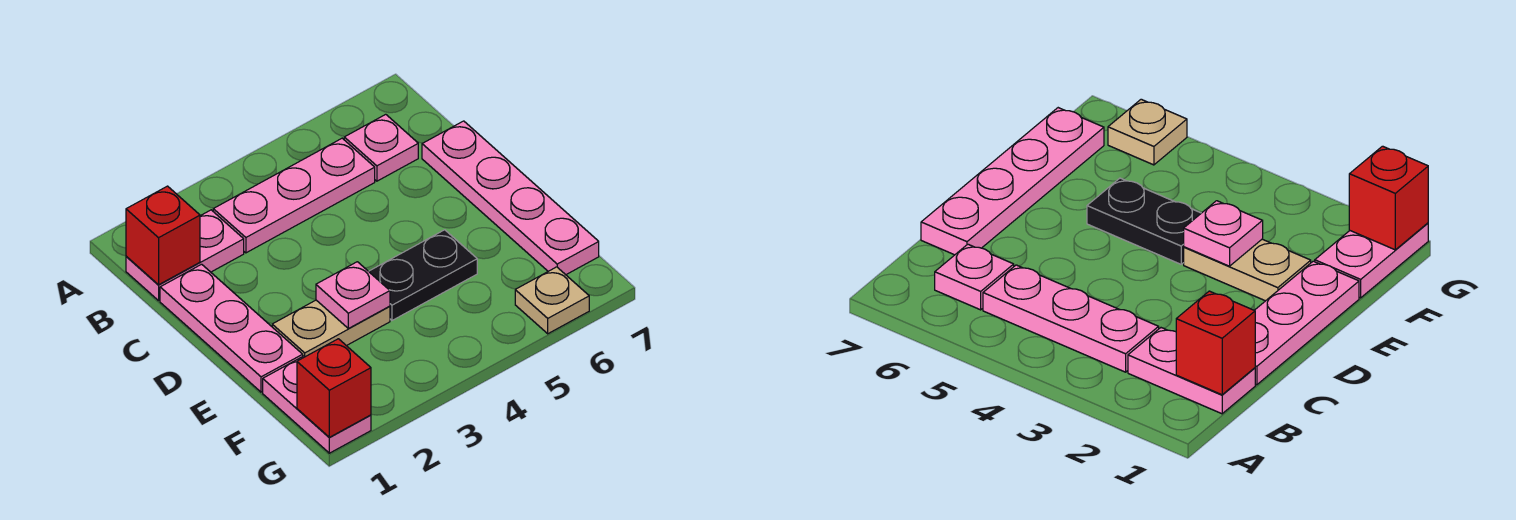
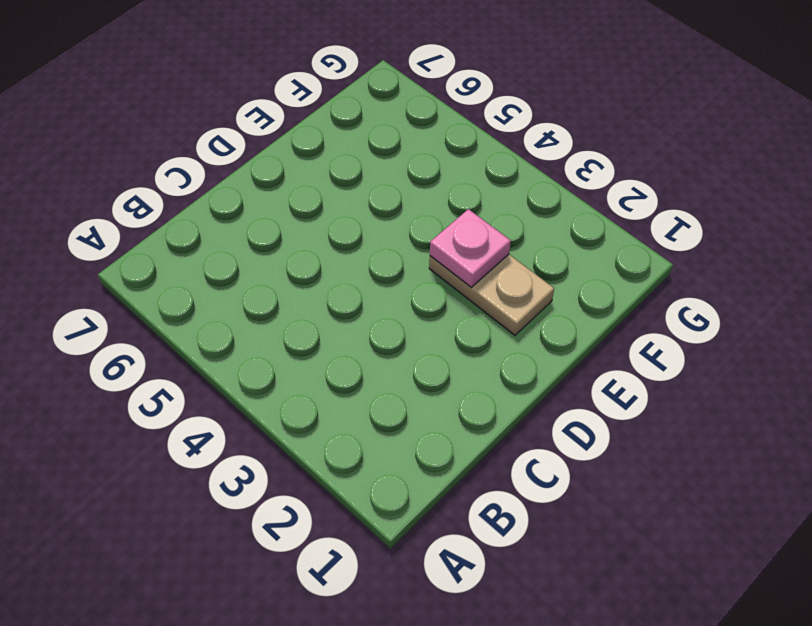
none -> pink 1x2 plate [126,210,244,301]
none -> pink 1x3 plate [213,138,375,253]
none -> pink 1x1 plate [344,114,418,181]

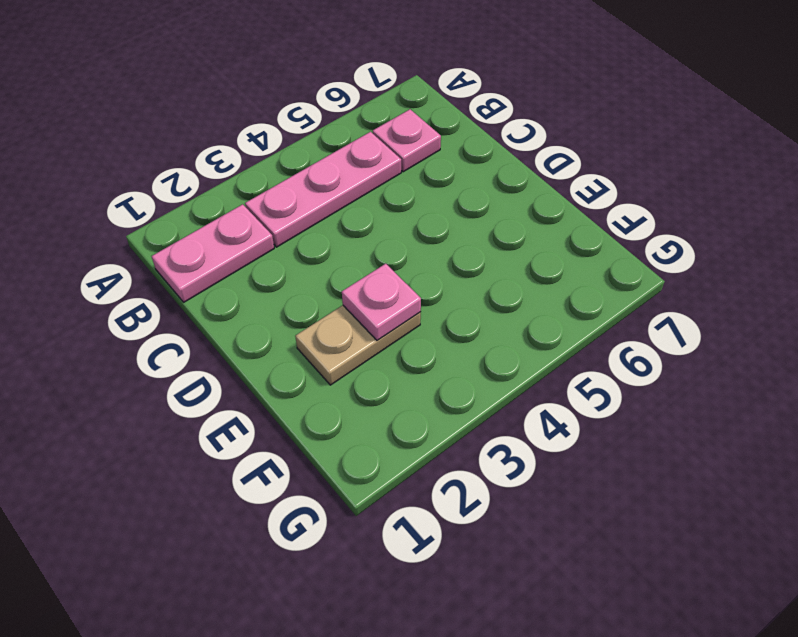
none -> pink 1x3 plate [160,264,303,392]
none -> pink 1x4 plate [422,121,599,275]
none -> black 1x2 plate [369,230,477,320]

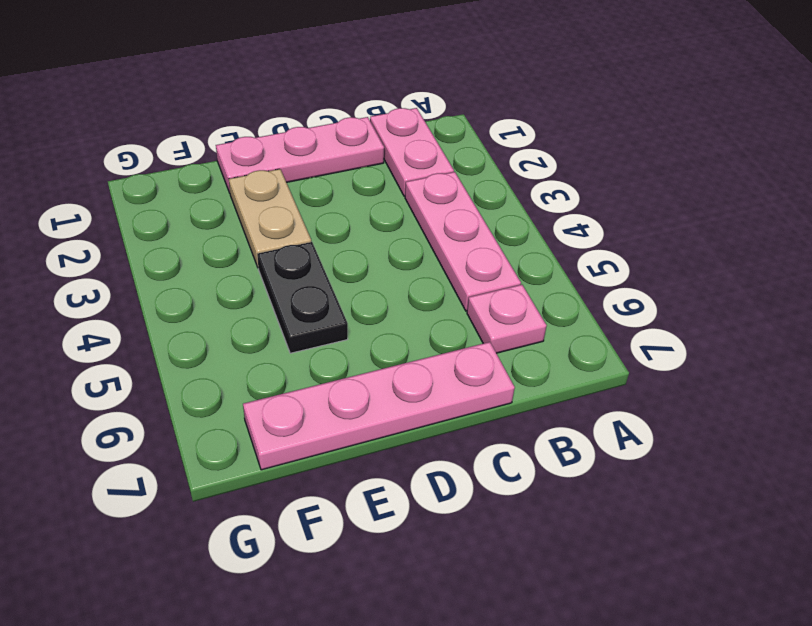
none -> pink 1x2 plate [263,356,371,453]
none -> tan 1x1 plate [515,267,589,334]
none -> red 1x1 brick [126,186,200,285]

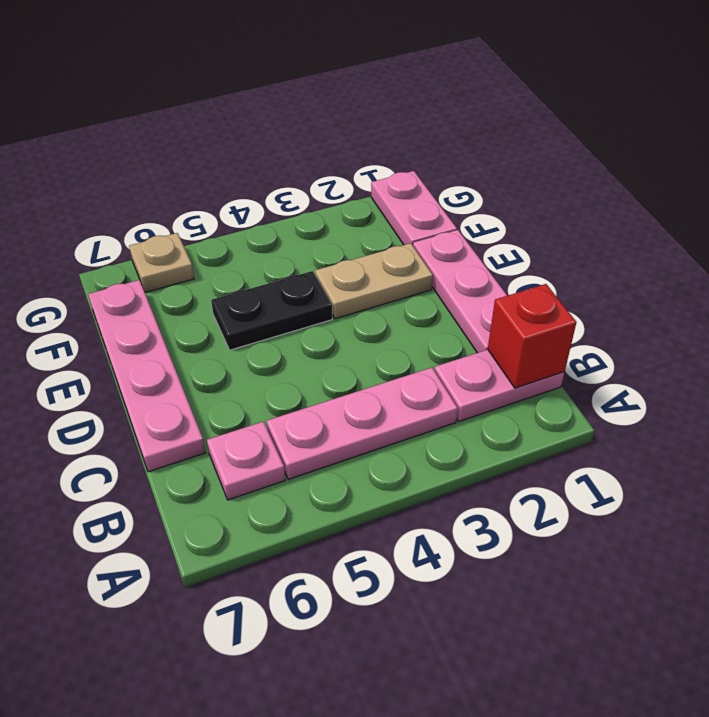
none -> pink 1x1 plate [316,262,390,328]
none -> red 1x1 brick [297,339,371,437]

